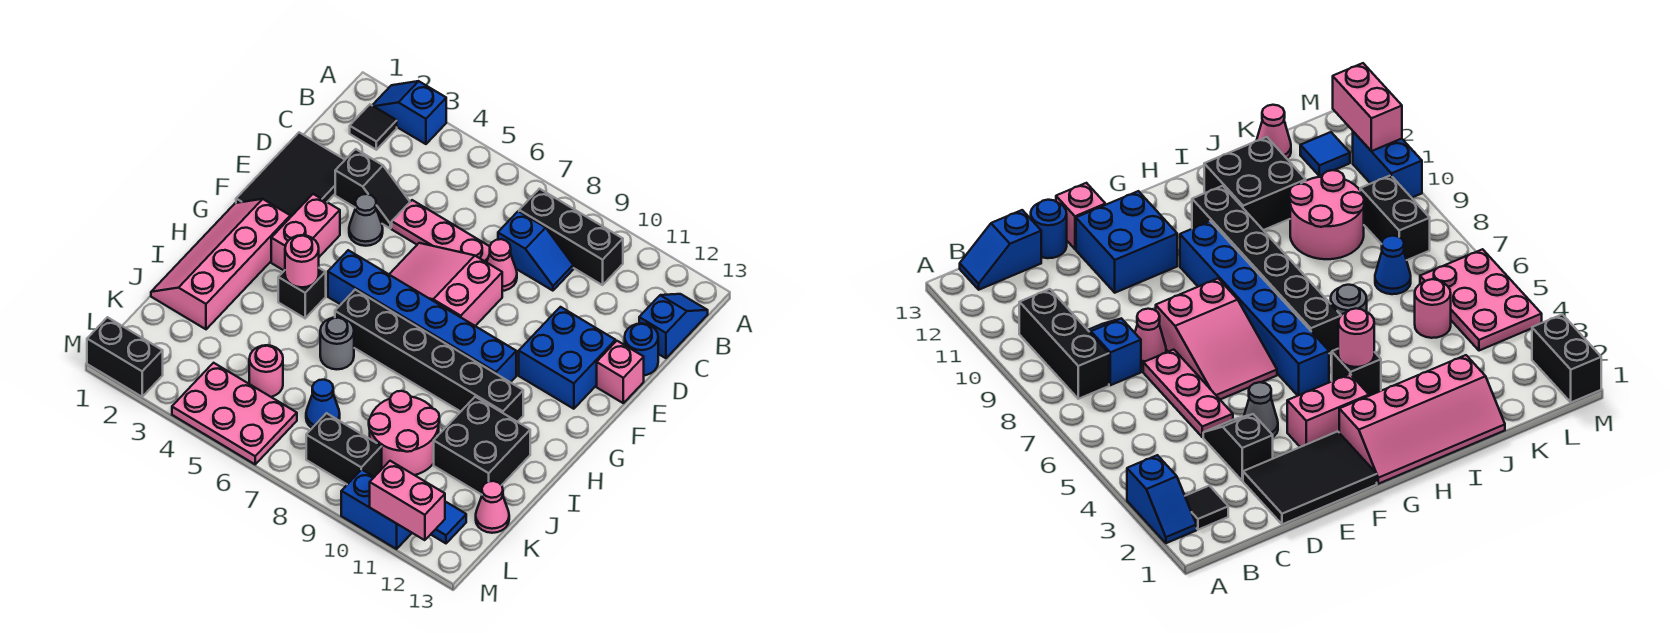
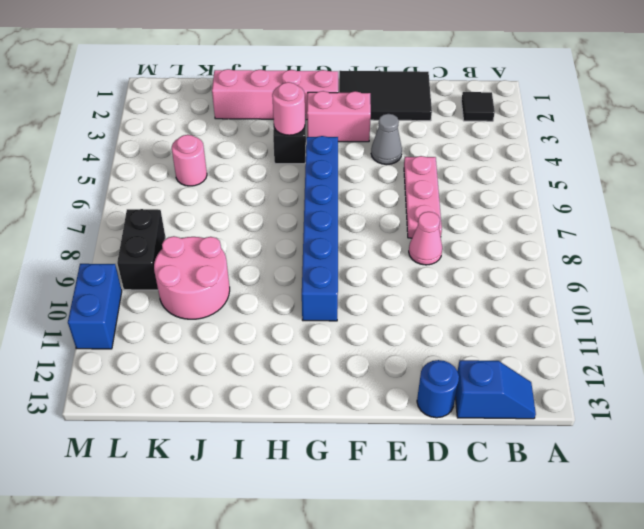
none -> blue 1x2 slope [372,81,446,144]
none -> black 1x3 brick [519,189,623,285]
none -> blue 1x2 slope [498,211,573,291]
none -> black 1x2 slope [335,149,410,228]

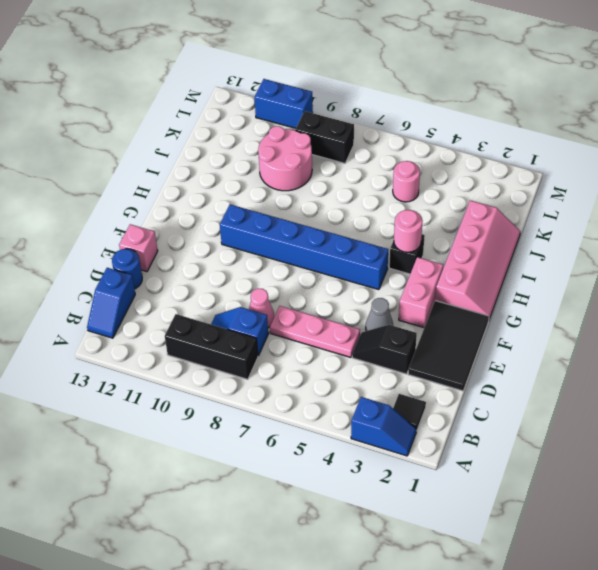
none -> pink 2x3 slope [389,243,502,326]
none -> blue 2x2 brick [519,307,615,409]
none -> black 1x6 brick [335,290,523,422]
none -> grey 1x1 round brick [320,317,354,369]

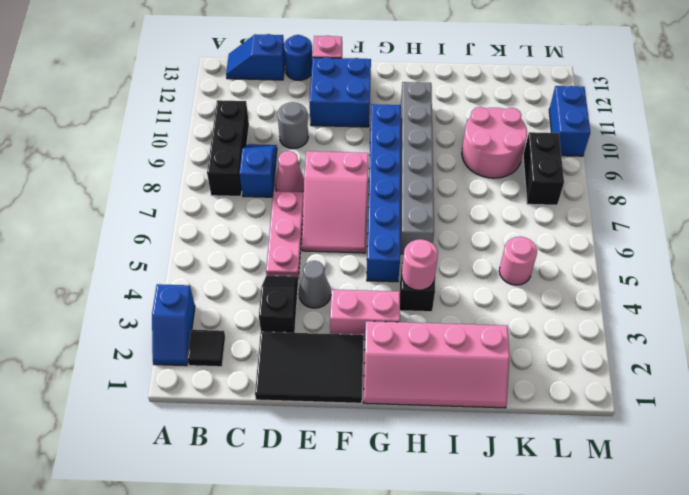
grey 1x1 round brick [278,102,308,148] -> grey 1x1 round brick moved to [320,317,354,369]
grey 1x6 brick [400,82,434,254] -> black 1x6 brick [335,290,523,422]
none -> black 2x2 brick [434,397,530,495]
none -> blue 1x1 cone [306,380,340,428]
none -> pink 1x1 cone [476,481,509,533]
none -> pink 2x3 plate [172,363,297,464]

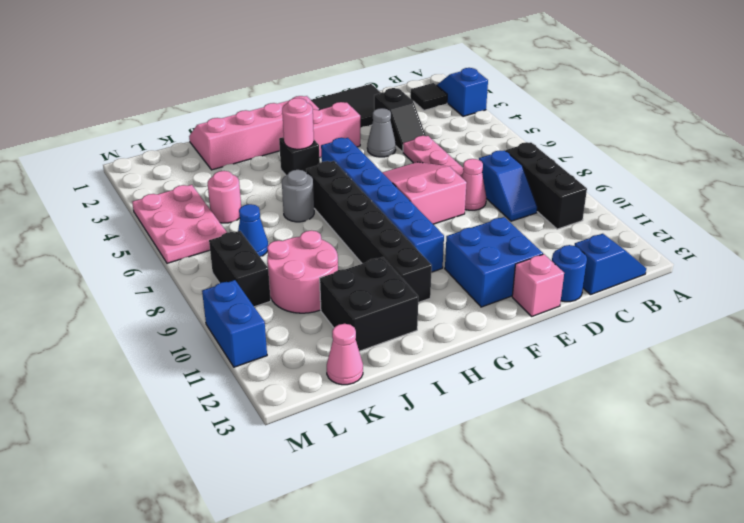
none -> blue 1x1 tile [431,502,466,543]
none -> black 1x2 brick [87,317,163,397]
none -> pink 1x2 brick [370,461,445,540]

